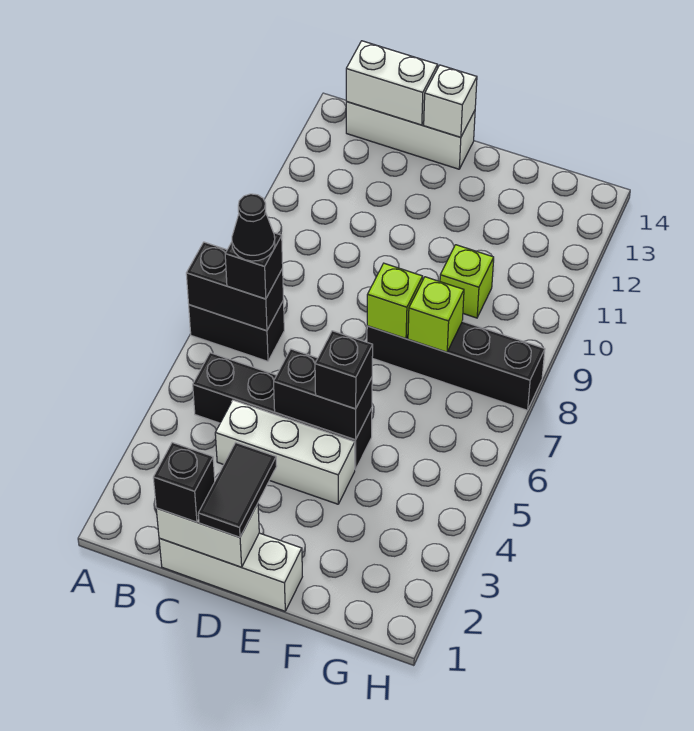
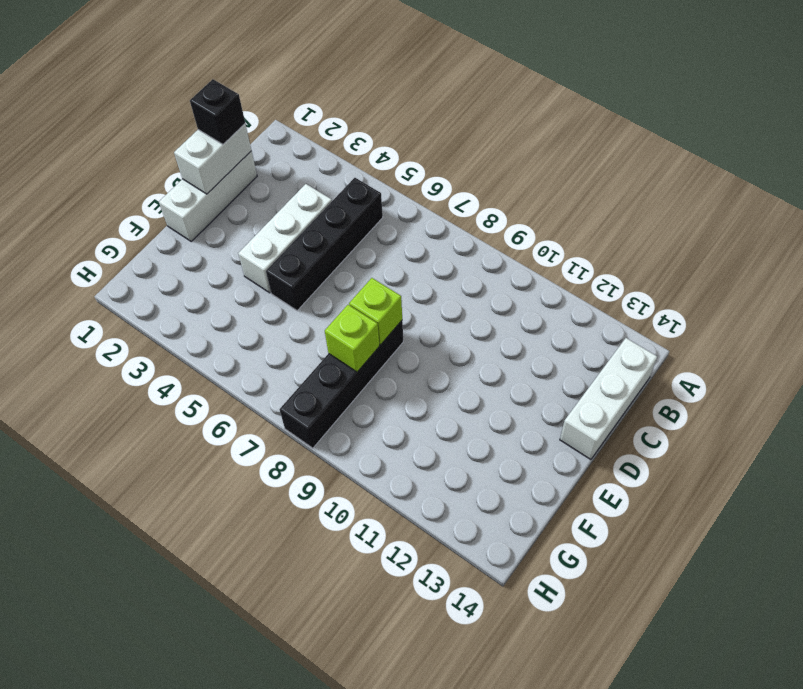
none -> black 1x2 brick [189,300,284,361]
none -> lime 1x1 brick [440,245,494,318]
none -> black 1x2 brick [186,242,284,331]

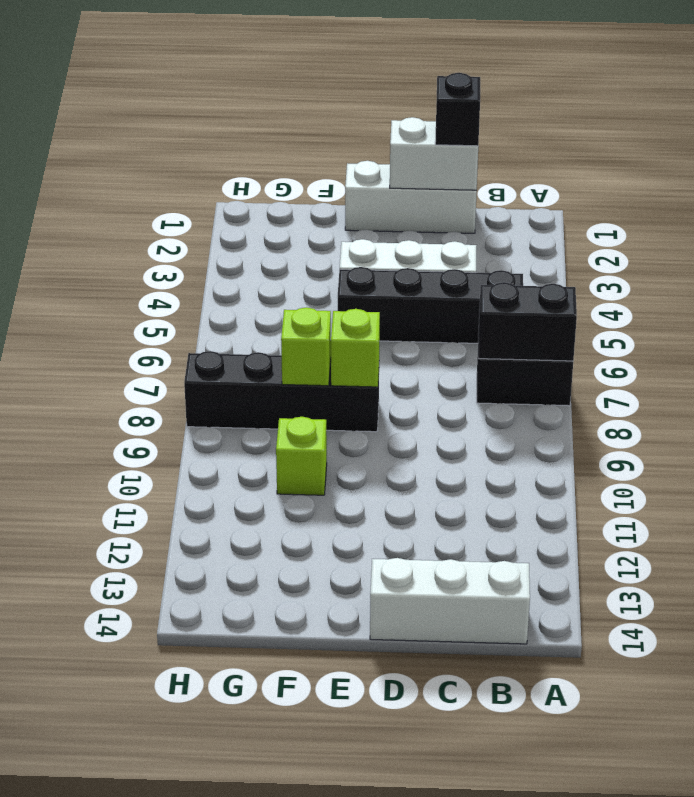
none -> white 1x2 brick [346,41,438,125]
none -> black 1x2 brick [274,349,372,440]
none -> white 1x1 brick [424,65,477,137]

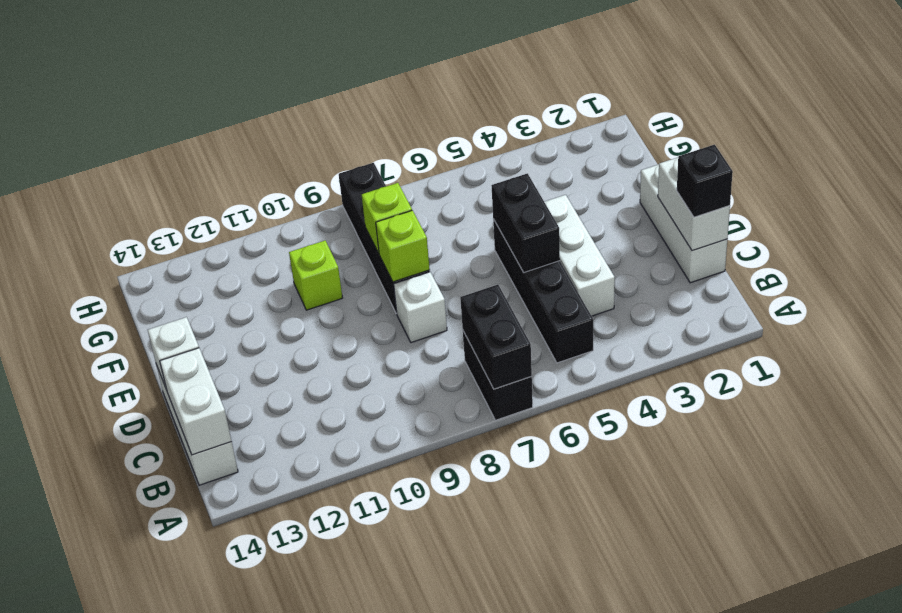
white 1x1 brick [394,272,447,343] -> none
none -> black 1x1 brick [225,233,283,299]
none -> black 1x2 tile [198,443,277,537]
none -> black 1x1 brick [315,331,373,409]

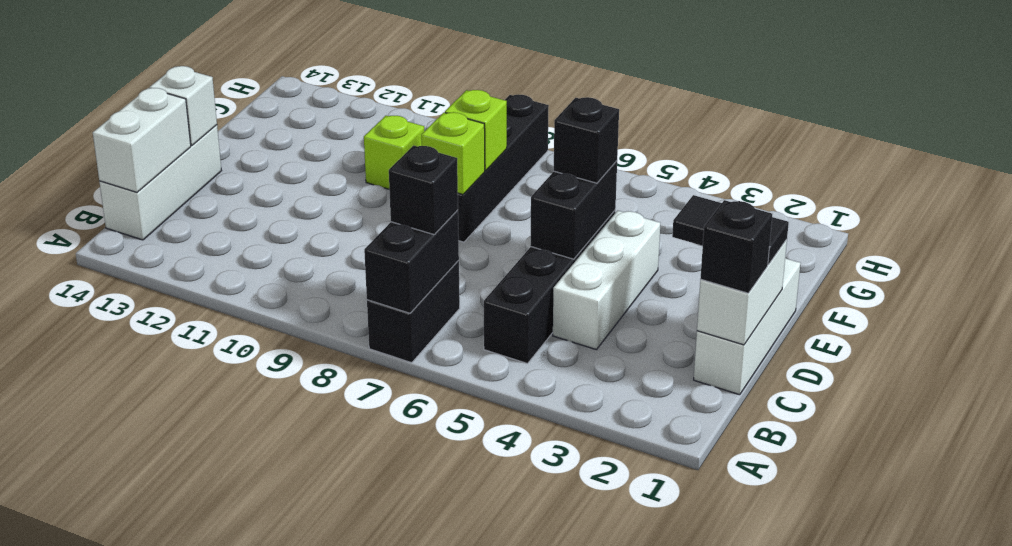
none -> black 1x1 cone [232,194,275,261]

